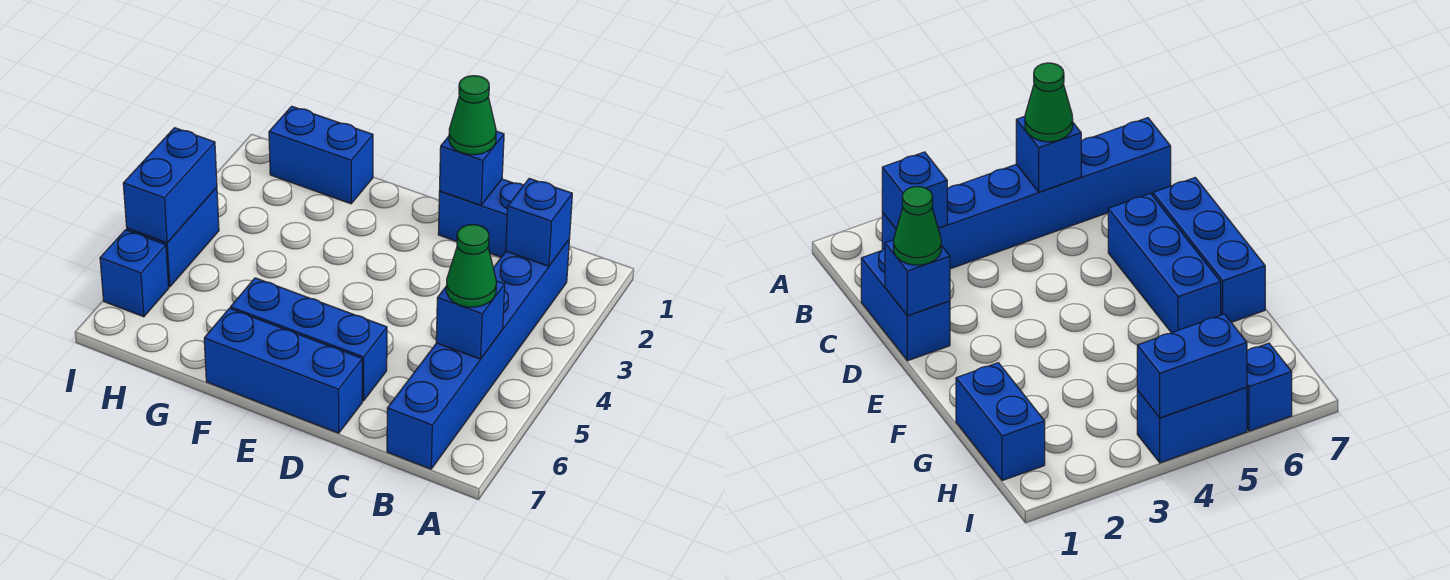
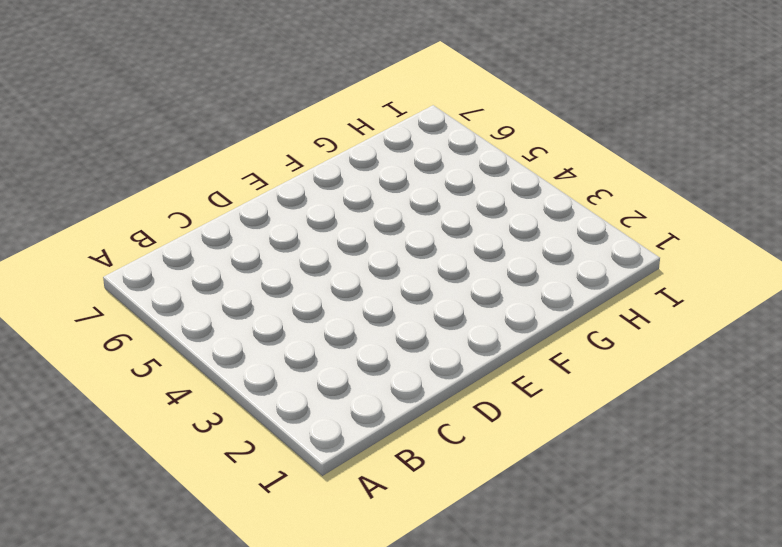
none -> blue 1x6 brick [387,239,570,469]
none -> blue 1x2 brick [438,179,524,257]
none -> blue 1x3 brick [230,278,387,401]

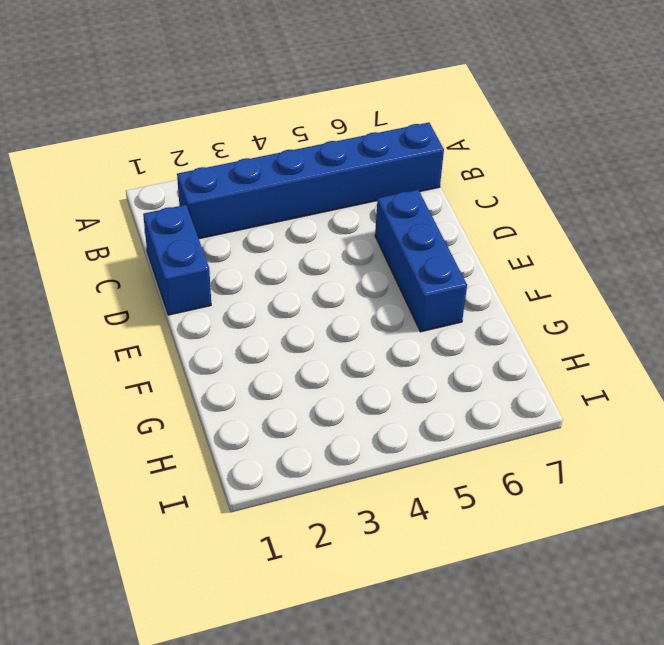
none -> blue 1x3 brick [204,308,362,433]
none -> blue 1x2 brick [269,106,373,204]
none -> blue 1x2 brick [127,187,219,287]

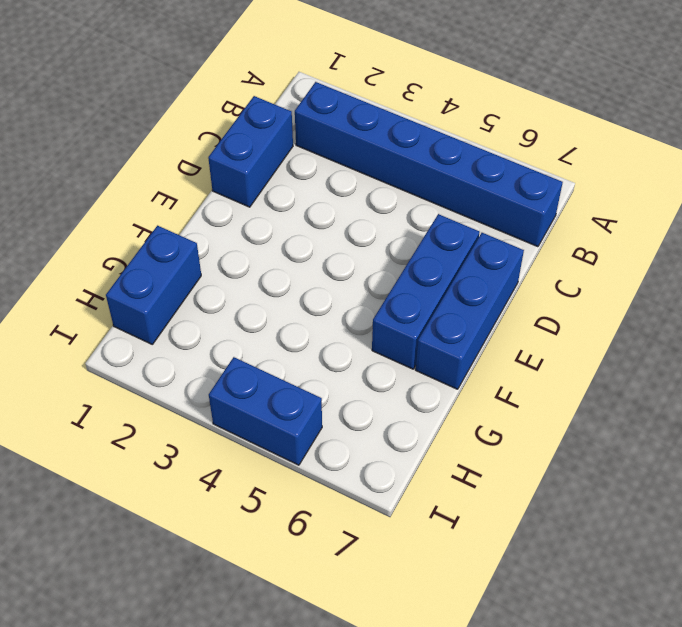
none -> blue 1x1 brick [100,230,169,317]
none -> blue 1x1 brick [506,178,572,266]
none -> blue 1x1 brick [436,281,505,359]

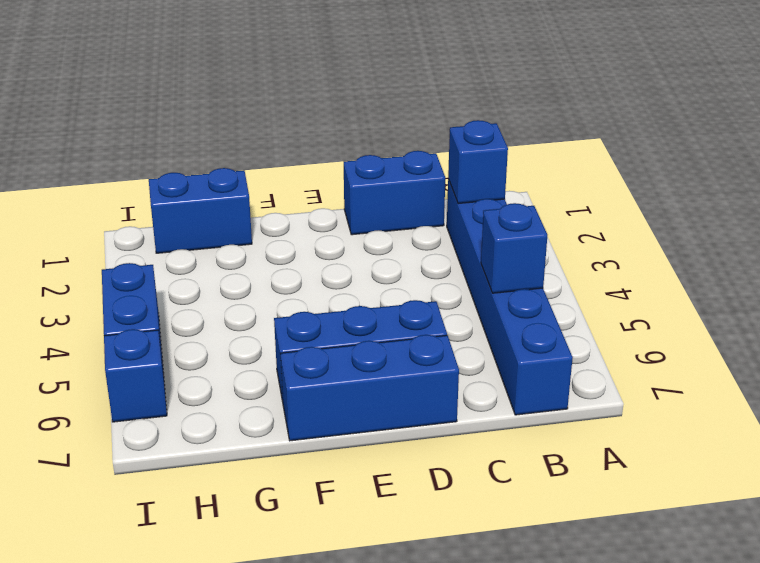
none -> blue 1x1 brick [440,131,504,205]
none -> blue 1x2 brick [123,128,217,243]
none -> green 1x1 cone [446,225,496,307]

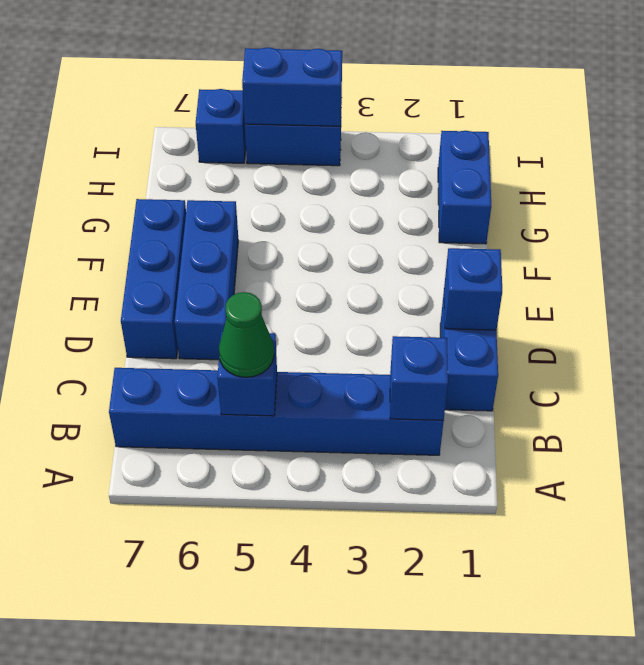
none -> green 1x1 cone [449,76,496,155]

